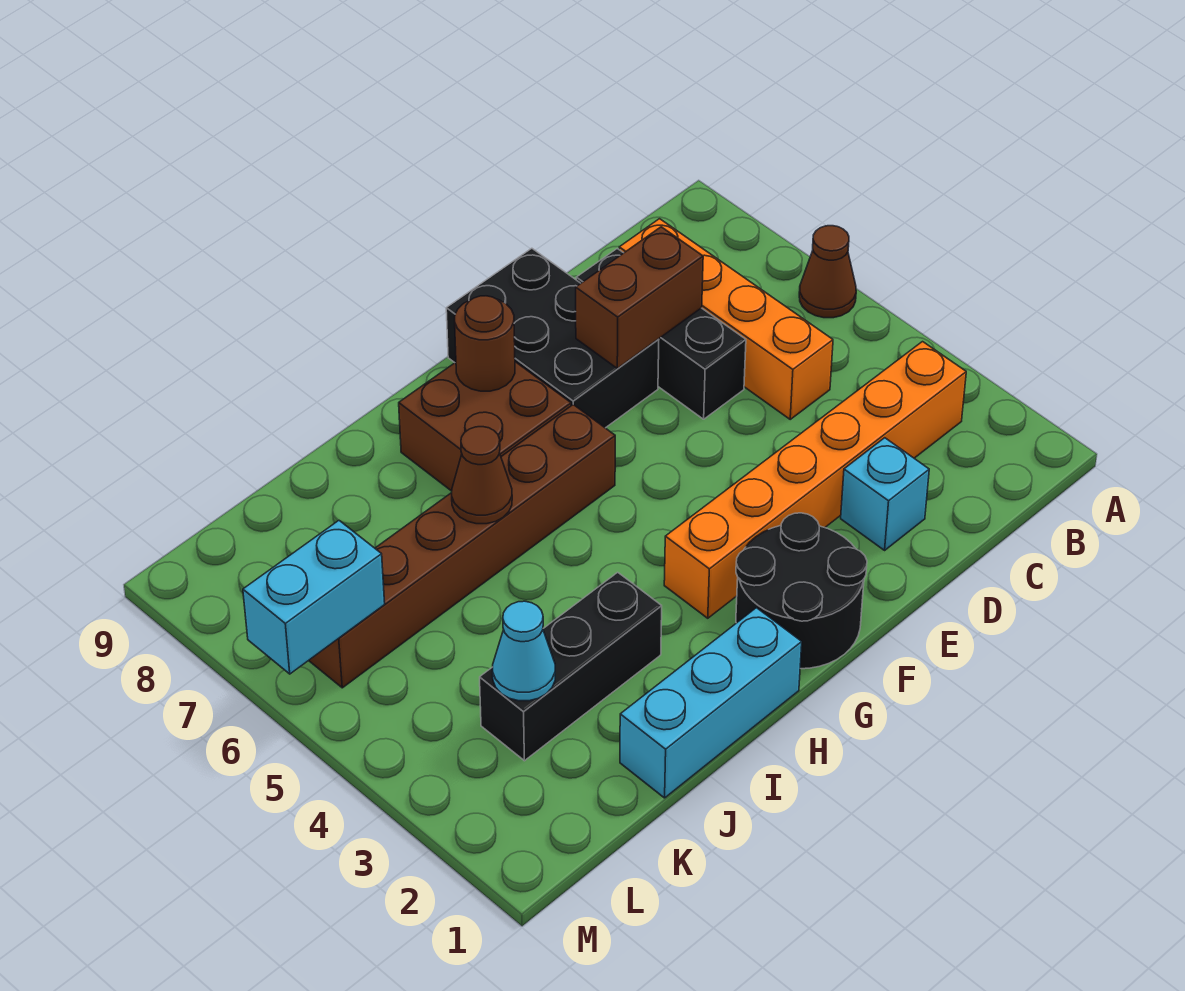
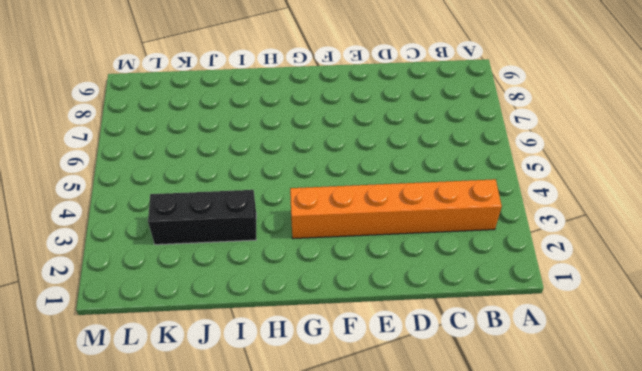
none -> brown 1x1 cone [799,226,856,318]
none -> orange 1x4 brick [619,219,833,419]
none -> cyan 1x1 brick [841,438,929,550]

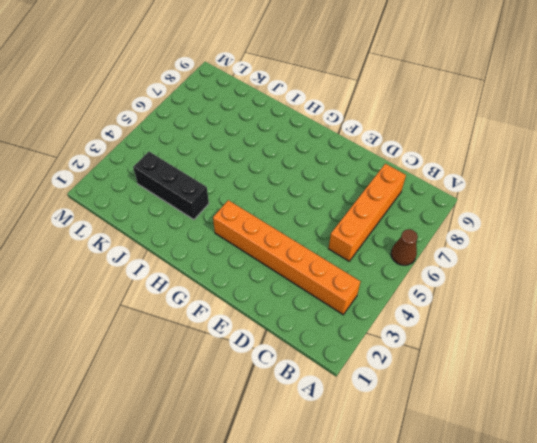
none -> cyan 1x1 brick [841,438,929,550]
none -> black 1x3 brick [576,249,746,419]
none -> black 2x3 brick [446,248,659,428]

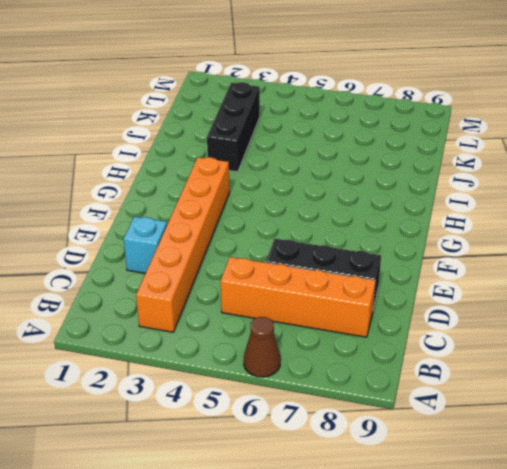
none -> black 2x3 brick [446,248,659,428]
none -> black 2x2 round brick [736,513,867,669]
none -> brown 1x6 brick [309,405,615,688]

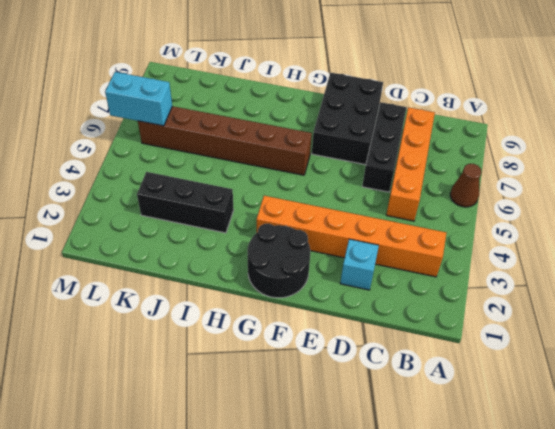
none -> brown 2x2 brick [399,362,571,491]
none -> cyan 1x3 brick [620,608,802,798]
none -> brown 1x2 brick [576,227,703,368]

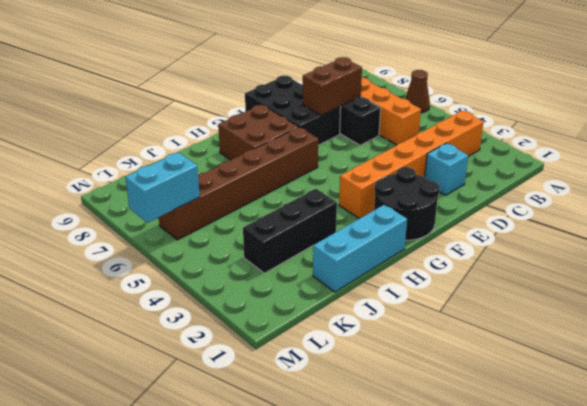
none -> brown 1x1 round brick [455,296,515,391]
none -> brown 1x1 cone [452,427,512,524]
none -> cyan 1x1 cone [493,601,555,701]

